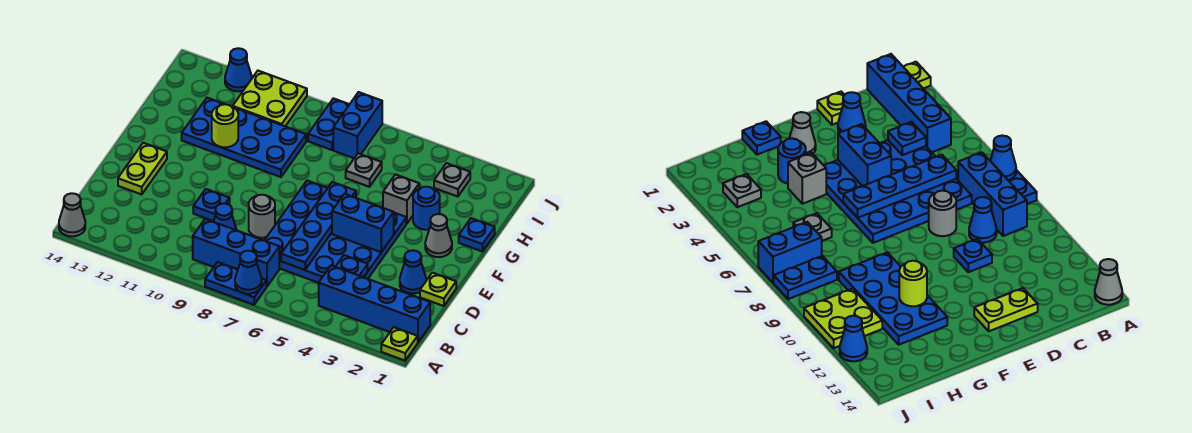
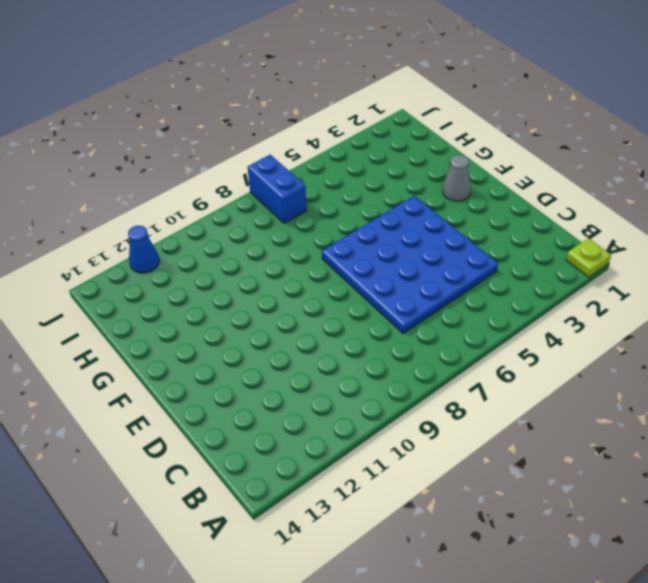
none -> blue 1x2 plate [205,262,266,305]
none -> grey 1x1 cone [59,193,85,236]
none -> blue 1x4 brick [319,265,430,342]

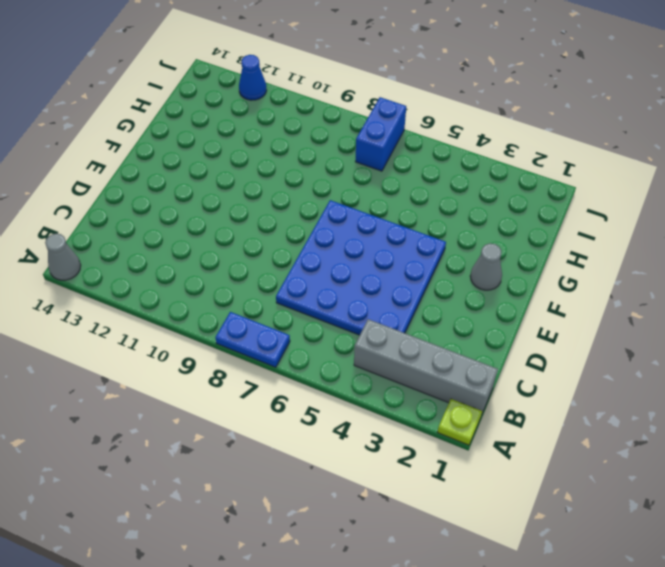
grey 1x4 brick [354,319,498,413] -> blue 1x4 brick [319,265,430,342]
none -> blue 1x3 brick [193,219,279,287]
none -> blue 1x1 cone [214,203,236,230]
none -> lime 1x1 plate [420,273,456,306]

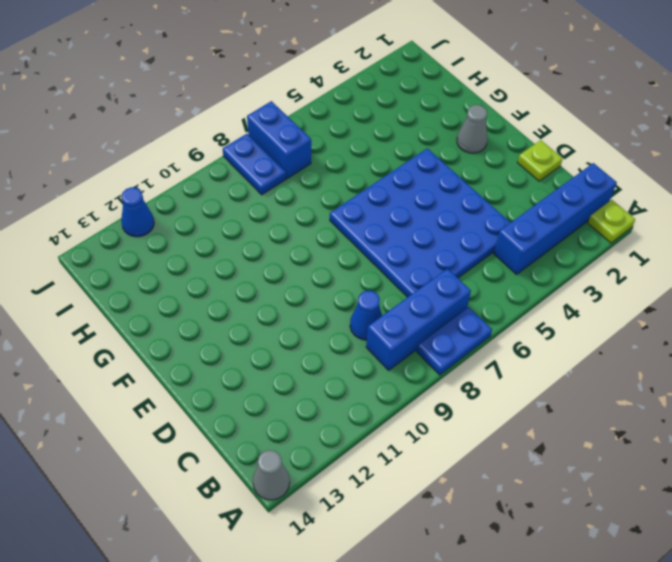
none -> blue 1x1 cone [400,250,426,293]
none -> grey 1x1 round brick [249,195,275,238]
none -> blue 1x1 plate [193,189,230,221]

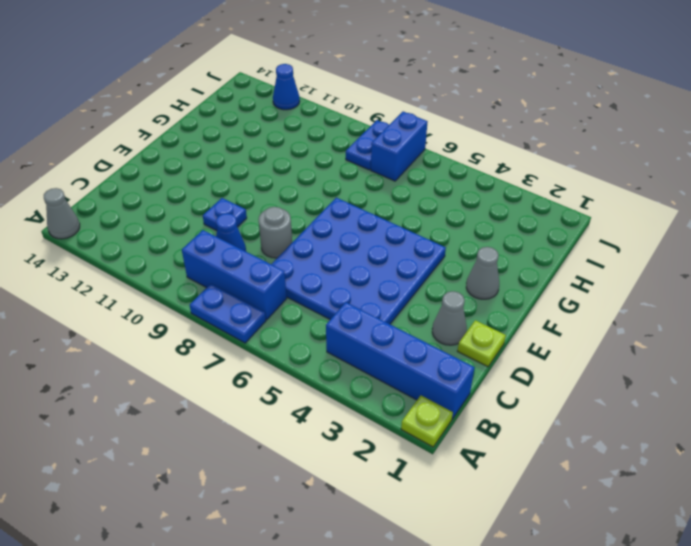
grey 1x1 cone [432,291,467,345] -> blue 1x1 cone [400,250,426,293]
none -> lime 1x2 plate [118,143,167,194]
none -> blue 1x1 plate [459,218,495,252]
none -> blue 1x1 round brick [413,187,440,230]

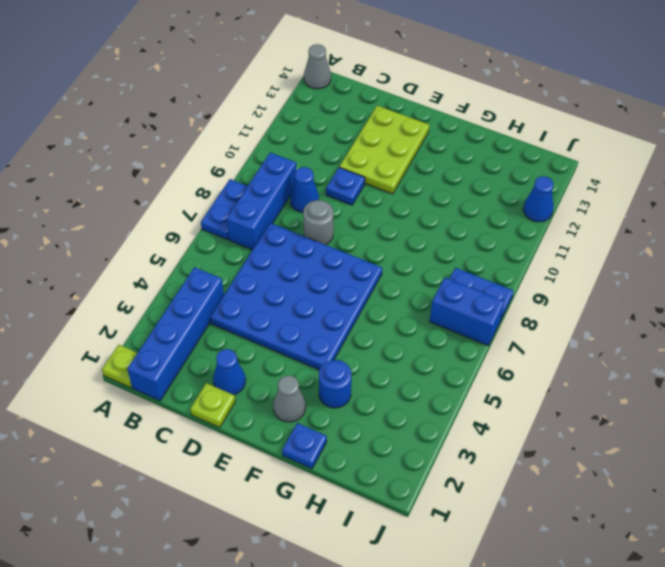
lime 2x3 plate [339,106,429,194] -> lime 1x2 plate [118,143,167,194]
none -> grey 1x1 brick [383,175,419,224]
none -> blue 2x4 plate [182,98,306,177]
none -> grey 1x1 plate [346,153,382,187]

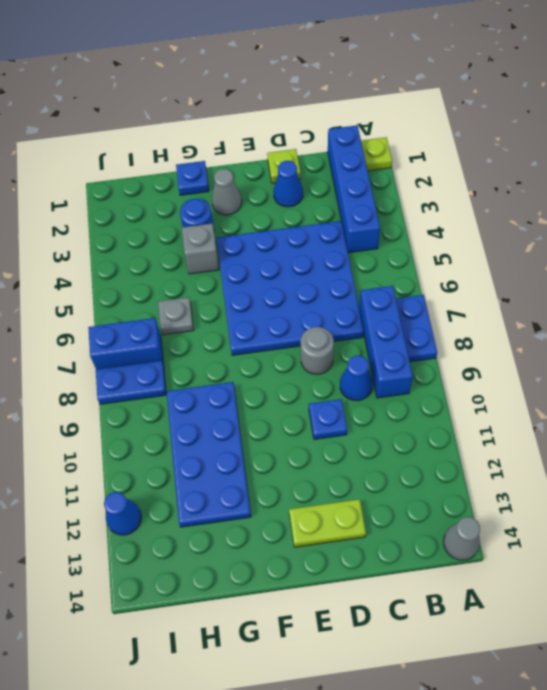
none -> grey 1x1 plate [434,163,470,197]
none -> lime 2x2 plate [233,71,307,126]
none -> blue 1x1 cone [235,251,262,294]

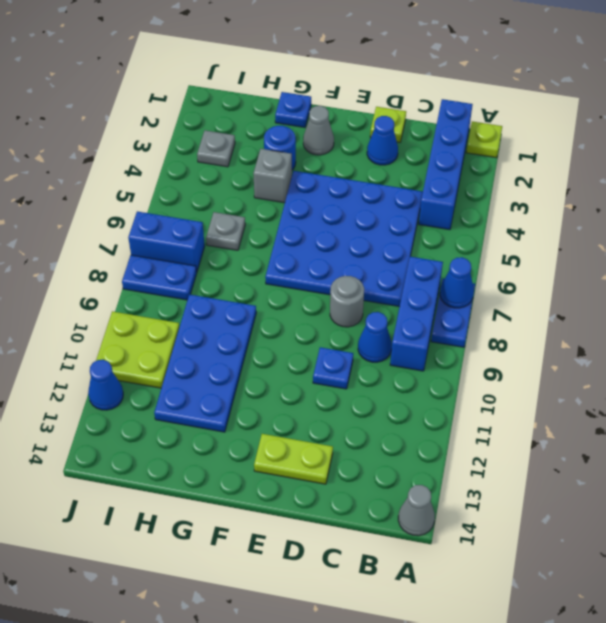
none -> blue 1x1 plate [336,255,368,277]
none -> blue 1x4 plate [281,182,356,270]
none -> blue 1x2 brick [332,194,394,252]

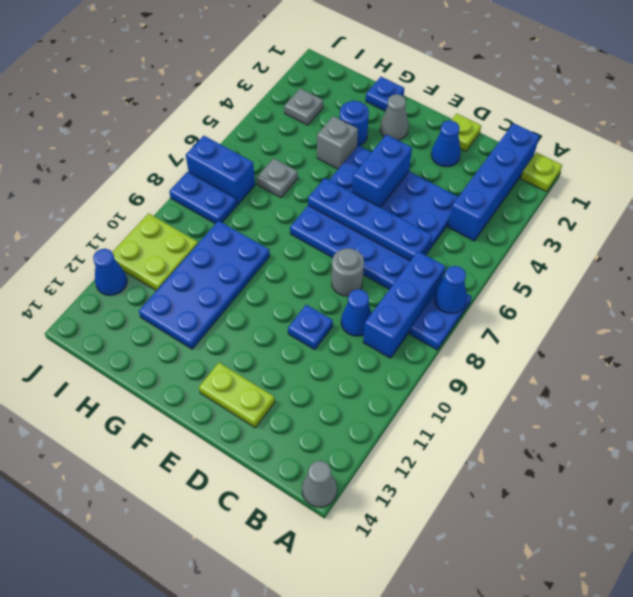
none -> blue 1x1 plate [336,255,368,277]
none -> lime 1x1 round brick [212,104,238,147]

